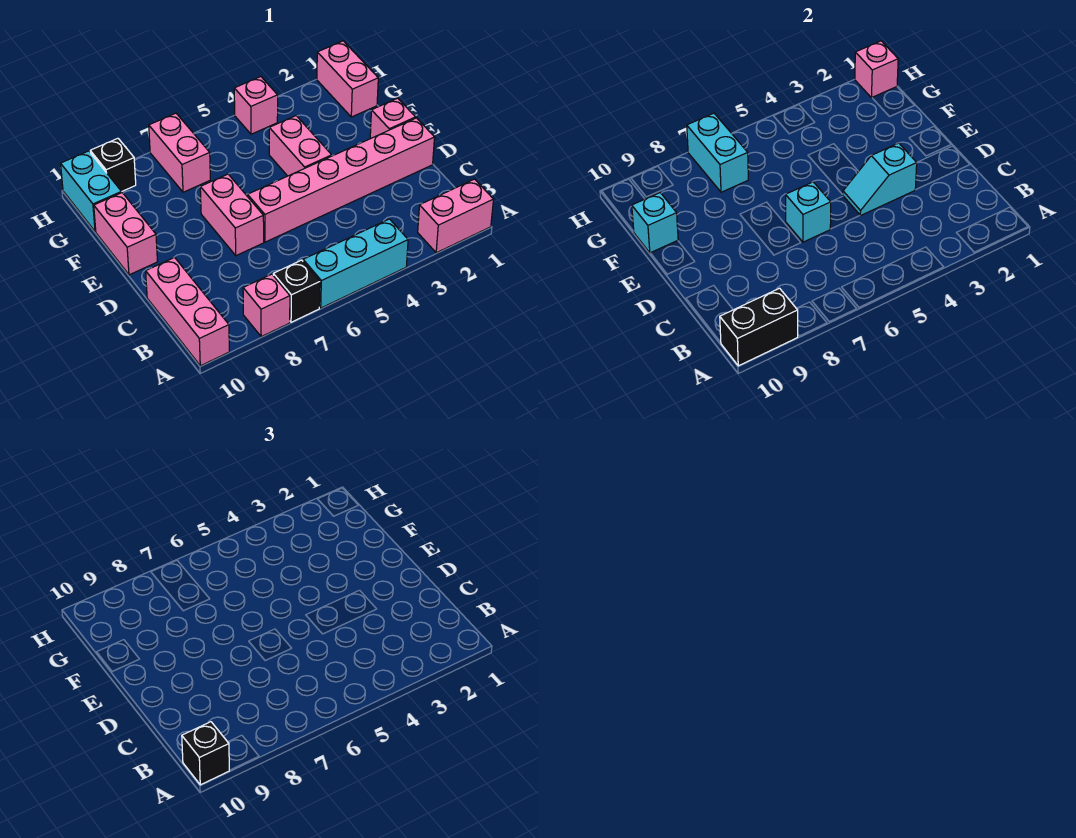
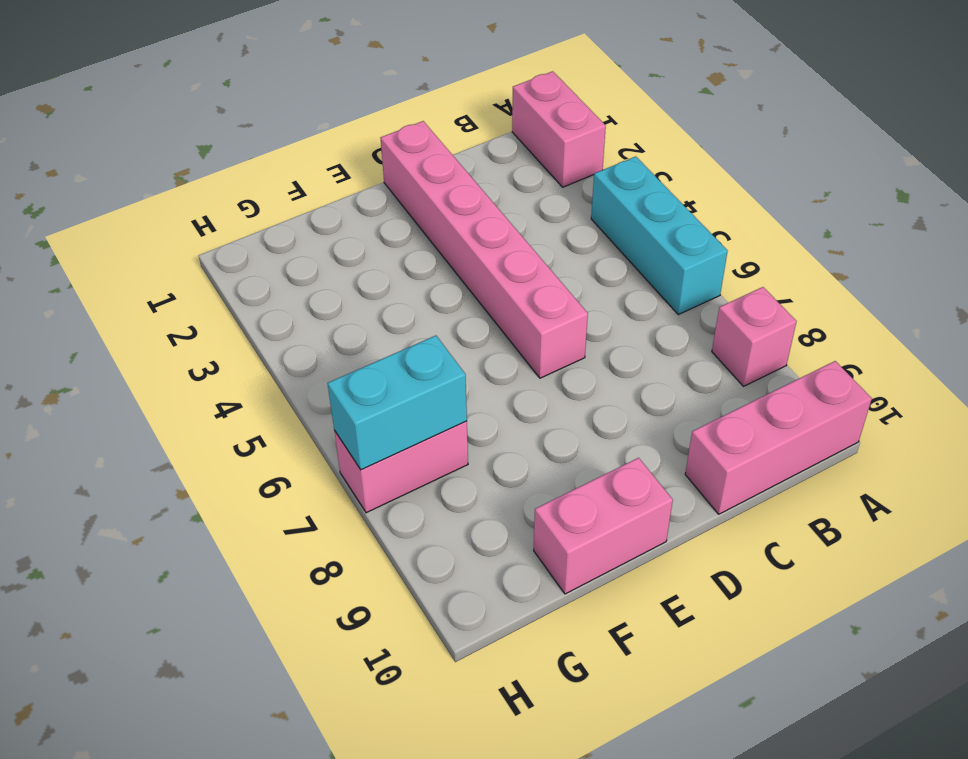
none -> black 1x1 brick [273,260,320,322]
none -> pink 1x2 brick [200,174,264,256]
none -> pink 1x1 brick [370,98,416,138]

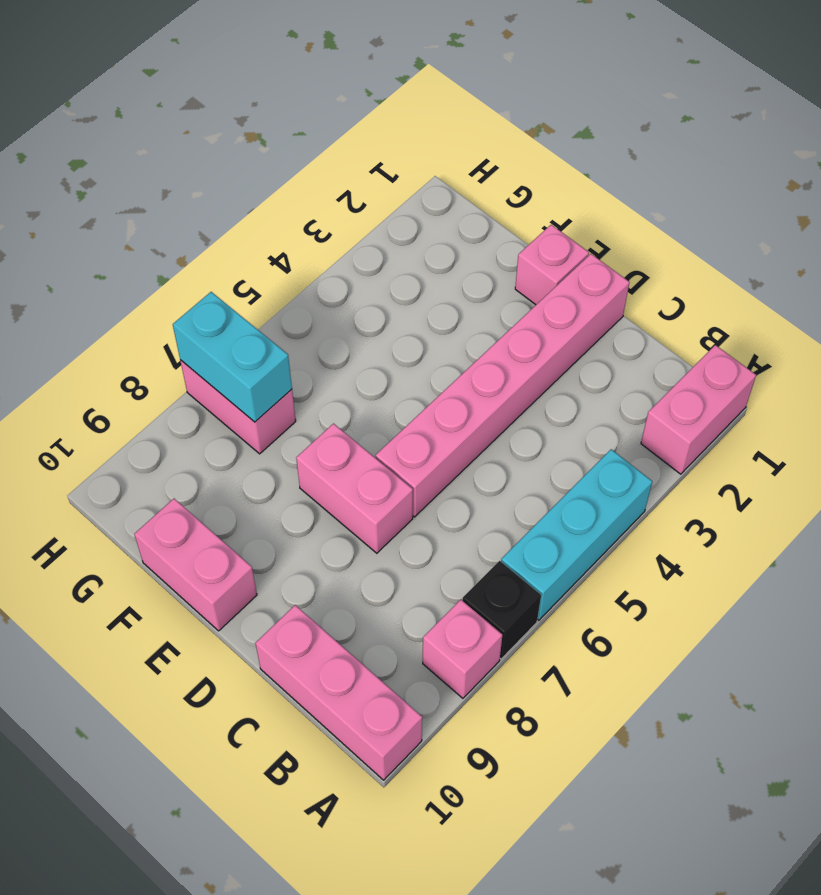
none -> pink 1x2 brick [269,116,332,176]
none -> pink 1x2 brick [317,41,378,117]
none -> cyan 1x2 brick [61,151,122,232]

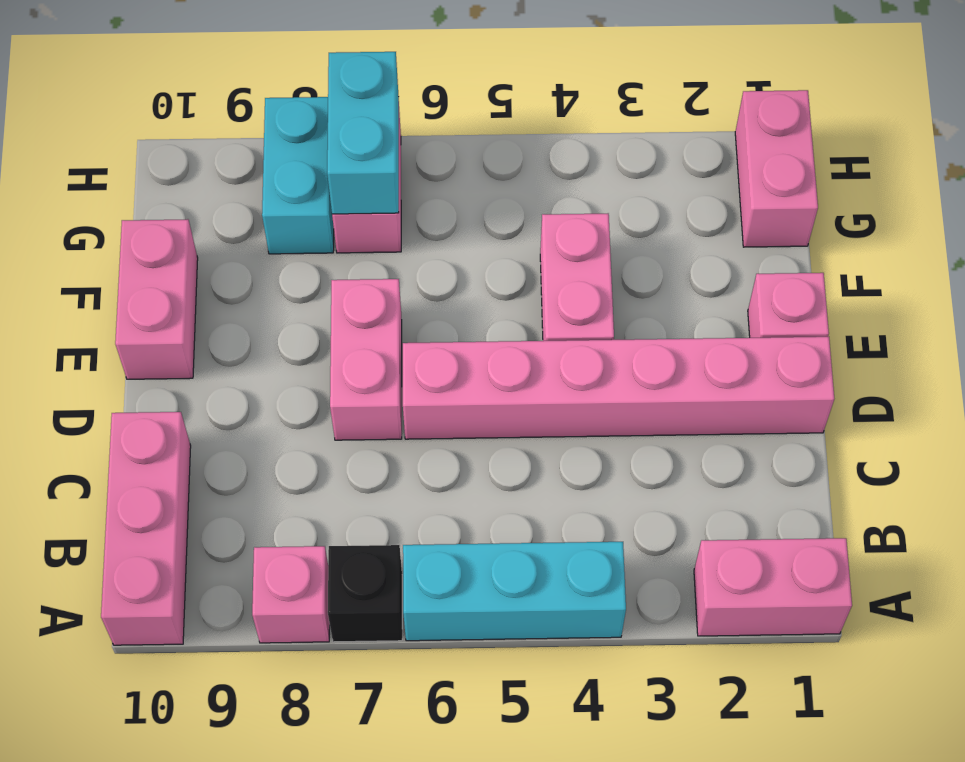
cyan 1x2 brick [262,97,334,254] -> cyan 1x2 brick moved to [61,151,122,232]
none -> pink 1x1 brick [234,77,278,134]
none -> black 1x1 brick [90,138,136,192]
none -> black 1x2 brick [720,288,798,366]

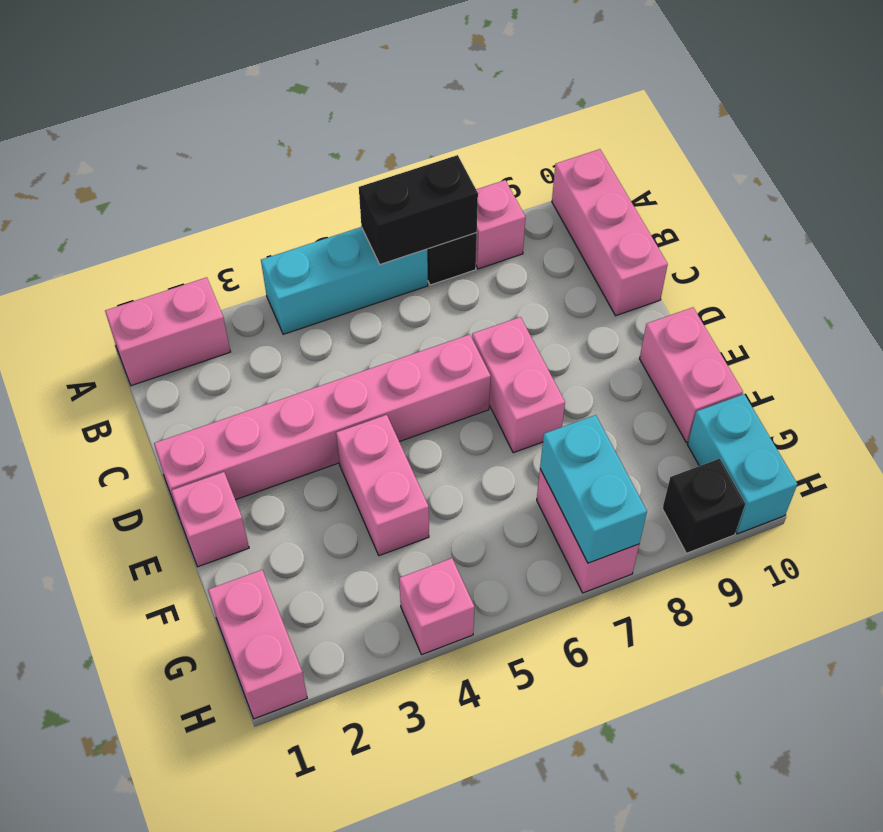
black 1x2 brick [359,155,478,265] -> black 1x2 brick moved to [720,288,798,366]
none -> cyan 1x2 slope [843,143,917,216]
none -> cyan 1x1 brick [786,182,831,242]
none -> cyan 1x1 brick [632,193,678,253]

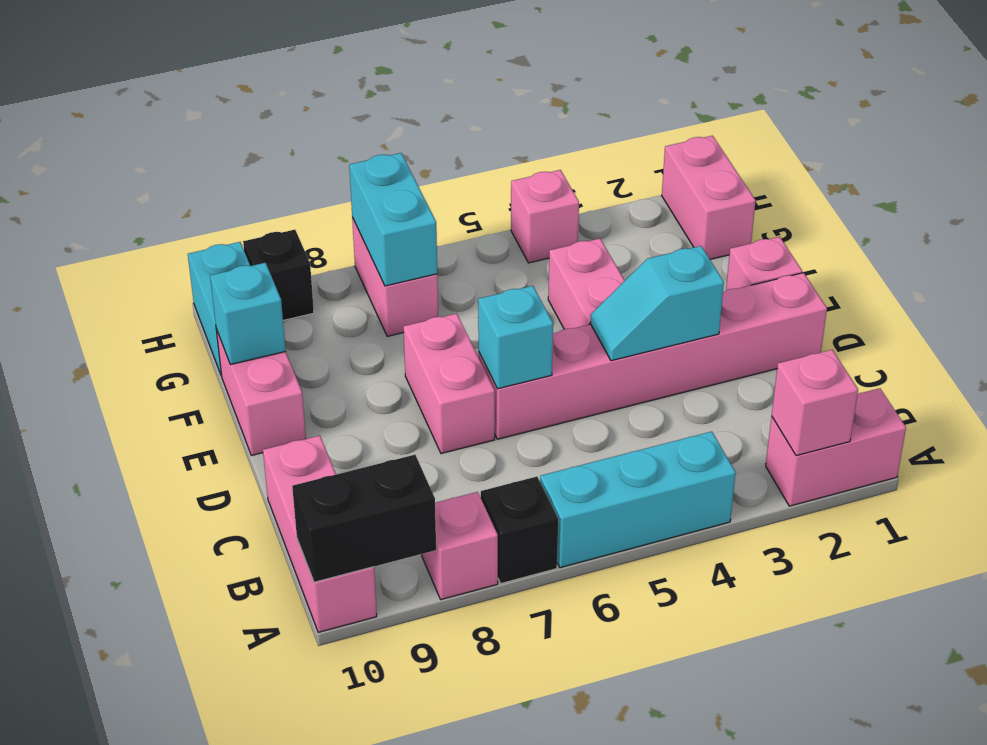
pink 1x1 brick [772,350,858,456] -> pink 1x1 brick moved to [855,41,898,98]
none -> black 1x1 brick [182,722,229,785]

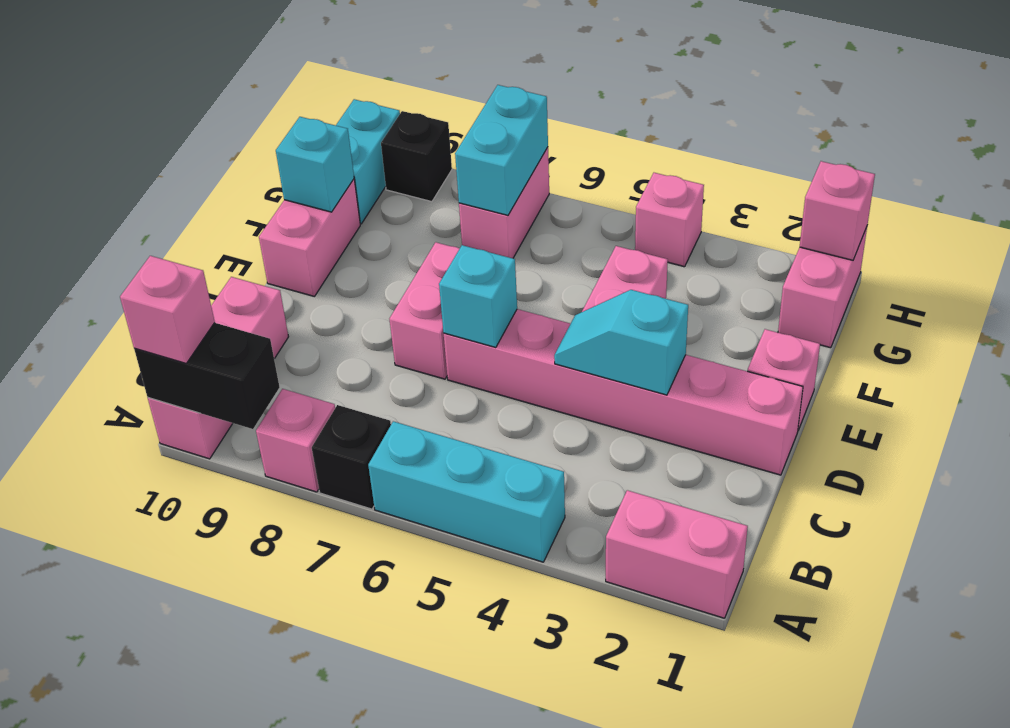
pink 1x1 brick [120,256,215,363] -> black 1x1 brick [182,722,229,785]

